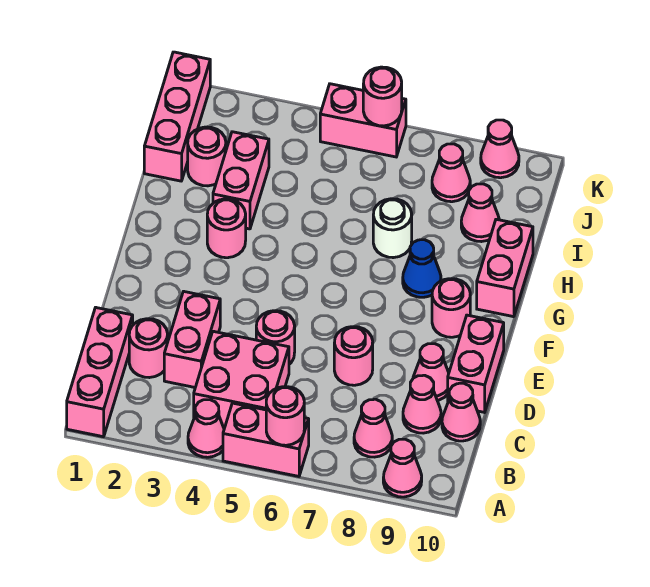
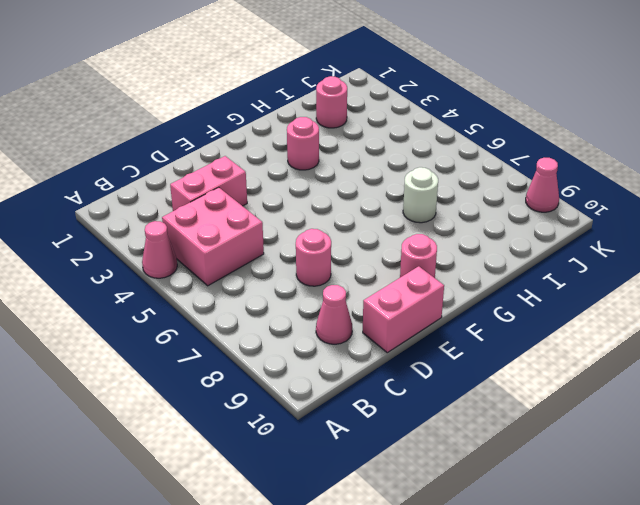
none -> pink 1x3 brick [67,308,133,437]
none -> pink 1x2 brick [223,403,309,476]
none -> pink 1x1 cone [383,439,422,497]

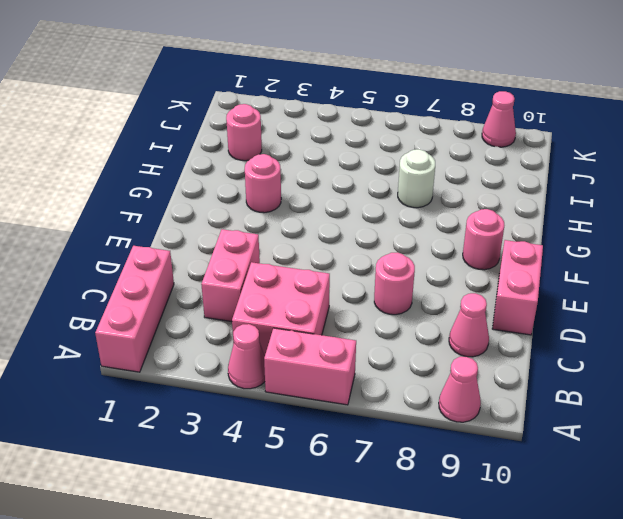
none -> pink 1x1 cone [354,399,392,457]
none -> pink 1x1 round brick [129,319,168,378]
none -> pink 1x1 cone [442,383,480,441]

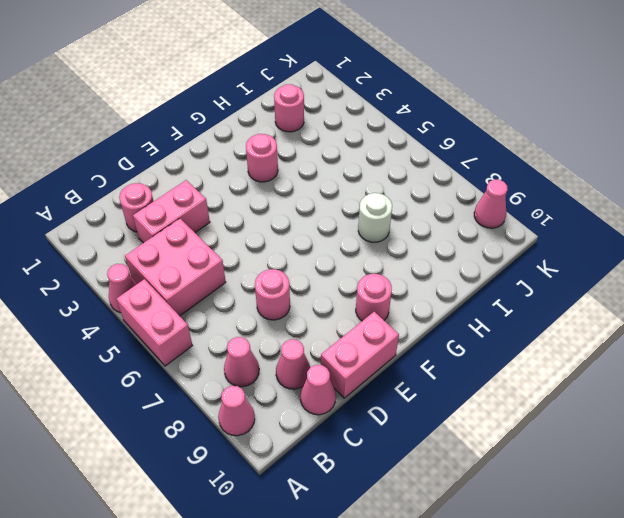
none -> pink 1x3 brick [67,308,133,437]
none -> pink 1x1 round brick [256,311,295,364]
none -> pink 1x1 cone [413,344,449,400]

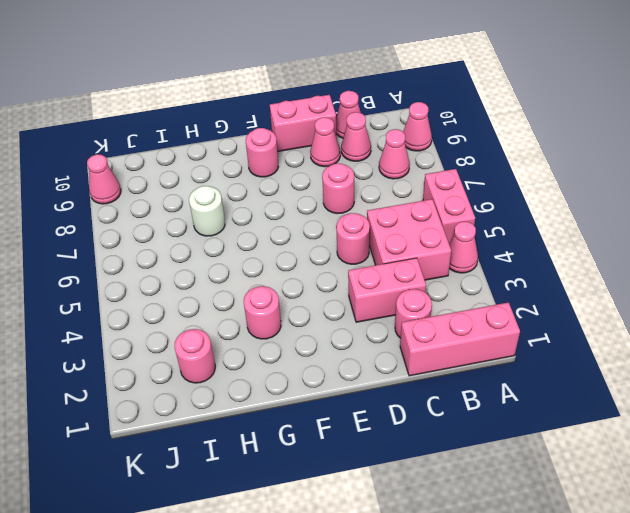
none -> blue 1x1 cone [403,240,441,297]
none -> pink 1x2 brick [477,219,533,317]
none -> pink 1x2 brick [213,132,269,229]

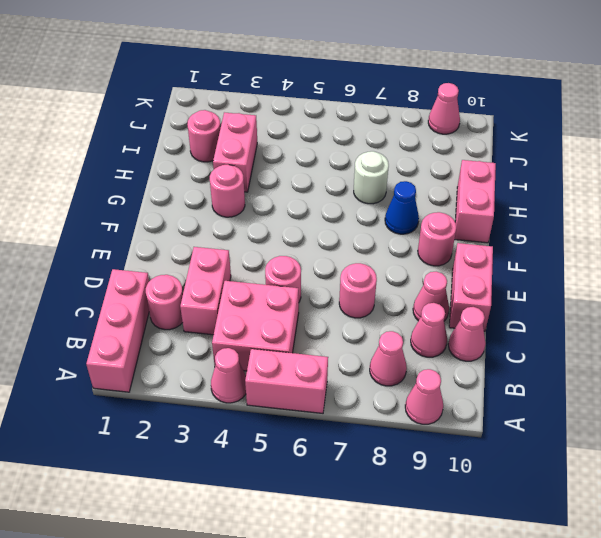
none -> pink 1x3 brick [144,52,210,181]
none -> pink 1x1 cone [461,184,499,242]
none -> pink 1x1 cone [432,144,470,202]

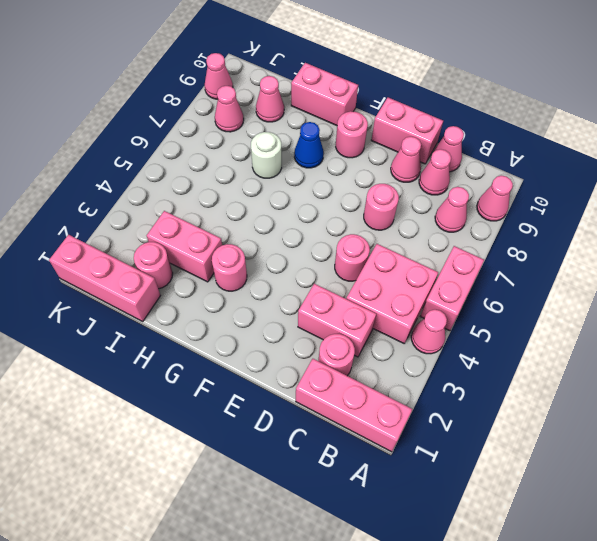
none -> pink 1x2 brick [320,84,406,157]
none -> pink 1x1 round brick [266,387,304,445]
none -> pink 1x1 round brick [363,67,402,126]

